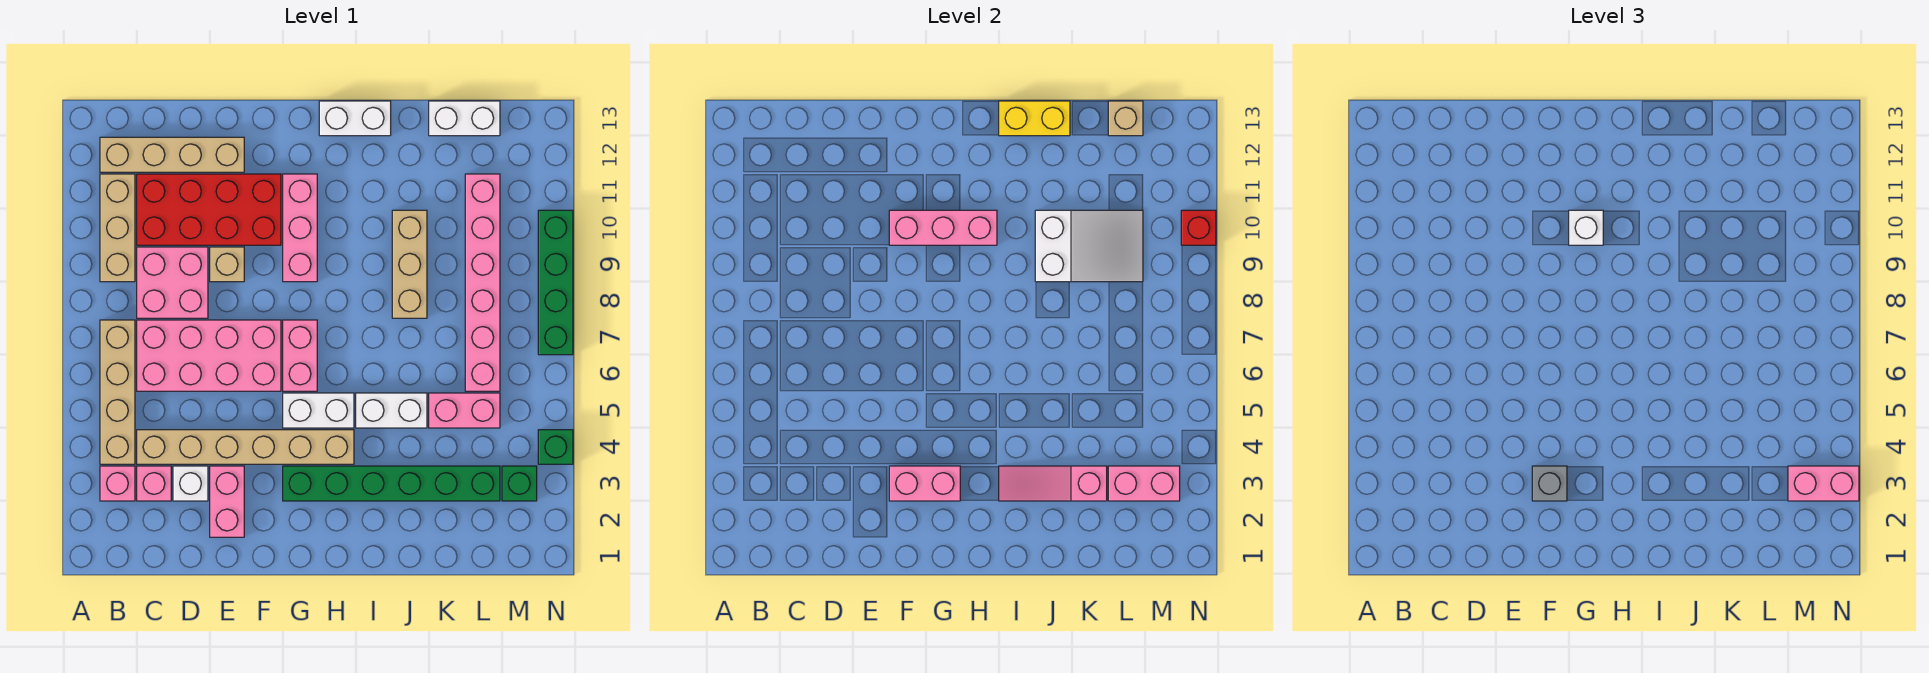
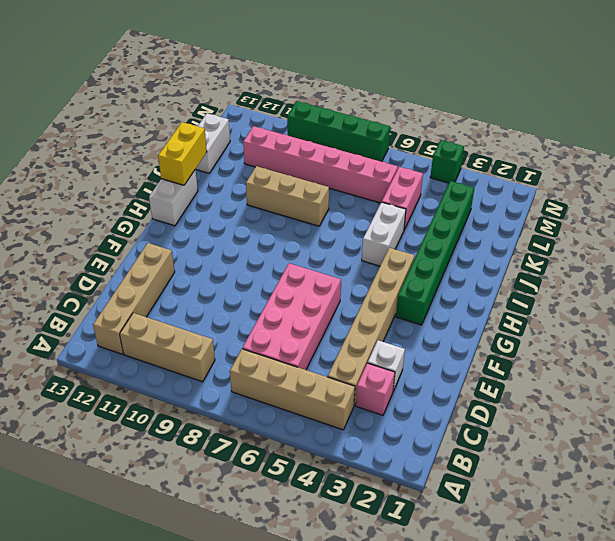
none -> pink 1x1 brick [100,466,135,501]
none -> pink 2x2 brick [137,247,208,318]
none -> red 2x4 brick [137,174,281,245]
none -> pink 1x2 brick [210,466,244,537]

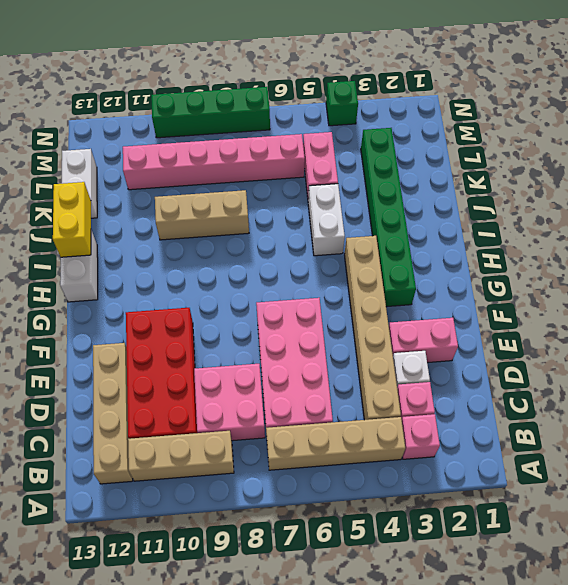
none -> tan 1x1 brick [210,247,244,282]
none -> white 1x2 brick [283,393,354,428]
none -> pink 1x2 brick [283,320,317,391]
none -> pink 1x3 brick [283,174,317,282]

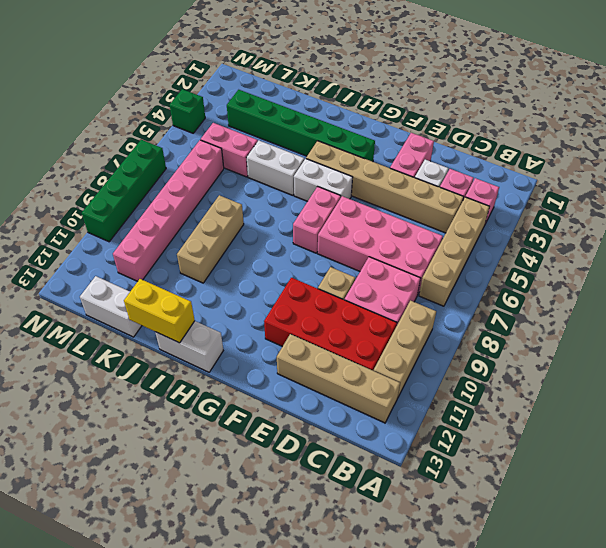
none -> pink 1x3 brick [283,174,317,282]
none -> green 1x1 brick [502,466,537,501]
none -> pink 1x2 brick [889,466,960,501]
none -> pink 1x3 brick [889,210,997,245]

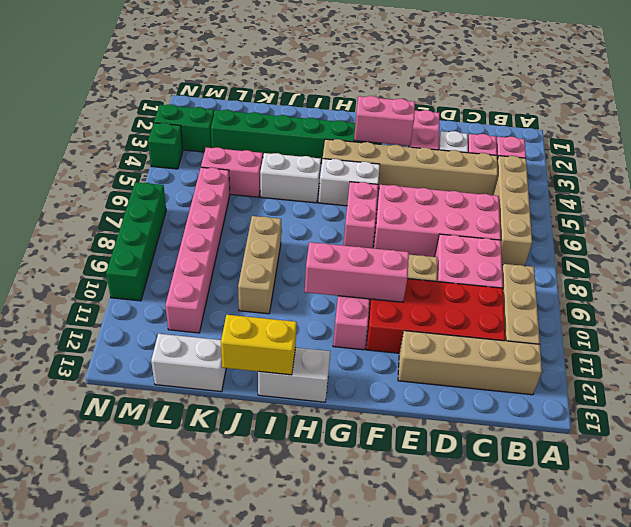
green 1x2 brick [154,104,214,152] -> green 1x1 brick [502,466,537,501]
none -> pink 1x3 slope [999,466,1107,501]
none -> white 2x3 slope [1035,210,1143,282]
none -> pink 1x2 brick [1108,466,1180,501]
none -> tan 1x1 brick [1108,101,1143,136]

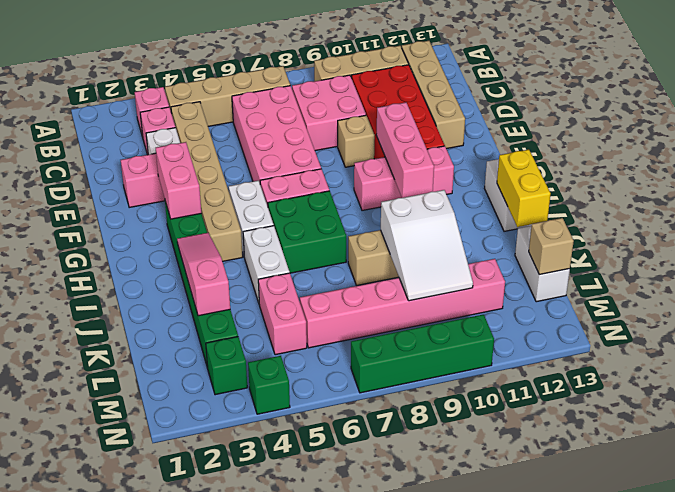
green 2x2 brick [268,191,346,273] -> none
none -> pink 1x2 brick [1108,466,1180,501]
none -> red 1x1 brick [1181,210,1216,245]
none -> grey 1x1 brick [1532,466,1567,501]
none -> white 1x1 brick [1569,210,1603,245]

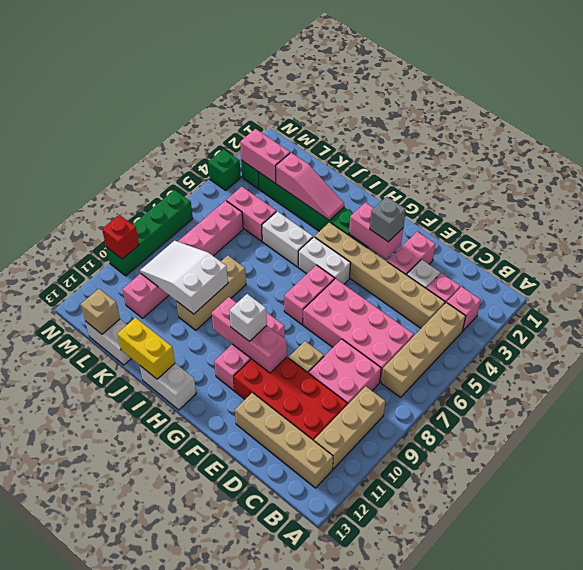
none -> pink 1x2 brick [1788,466,1859,501]

